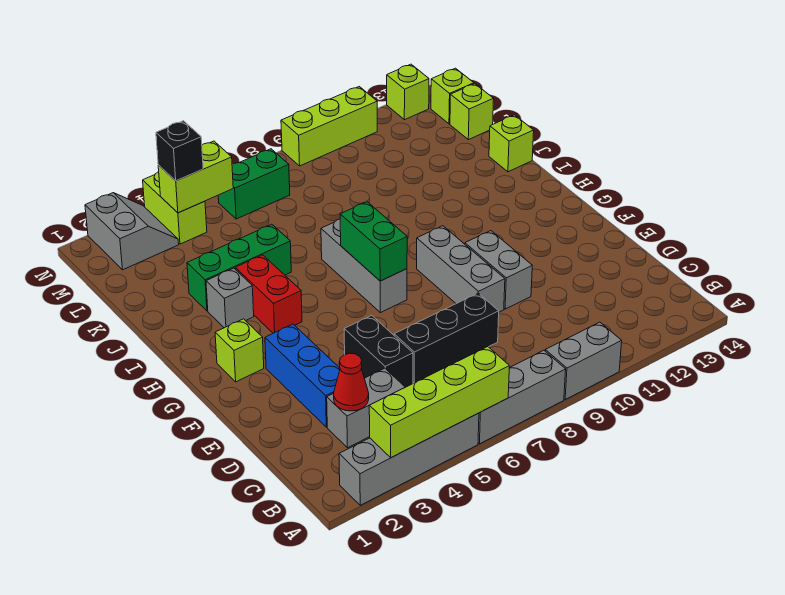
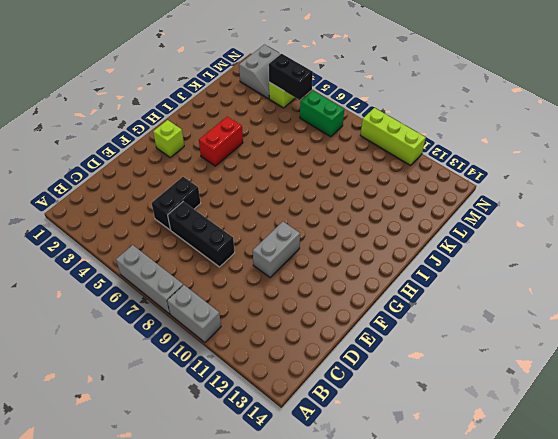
black 1x2 brick [269,54,313,100] -> lime 1x2 brick [158,141,233,213]
none -> grey 1x4 brick [339,413,479,505]
none -> grey 1x2 brick [327,368,405,448]
none -> blue 1x3 brick [265,324,340,427]

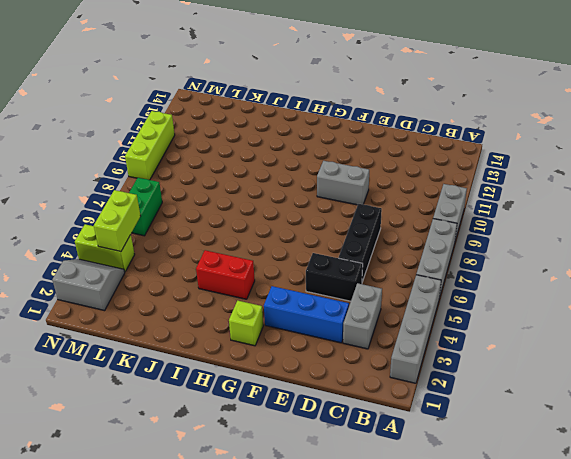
none -> grey 1x3 brick [417,226,505,312]
none -> grey 1x3 brick [321,219,407,313]
none -> grey 1x1 brick [206,268,254,328]

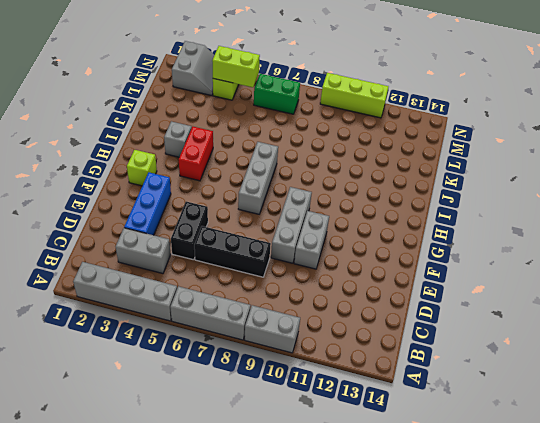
none -> green 1x3 brick [187,224,291,311]
none -> lime 1x1 brick [489,115,534,172]
none -> lime 1x1 brick [450,84,494,140]

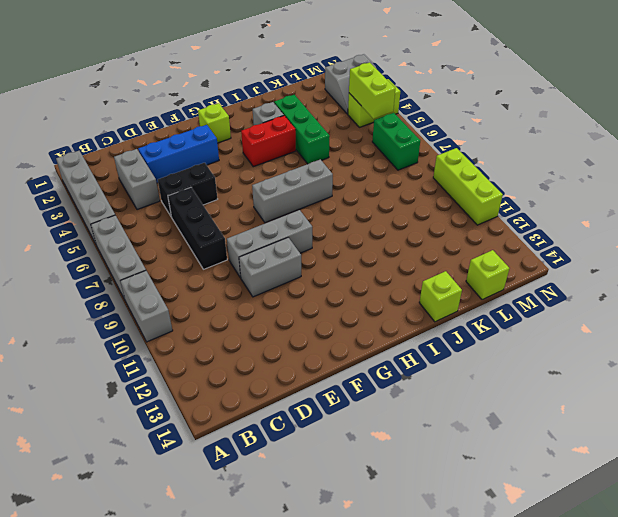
none -> lime 1x1 brick [431,68,474,124]
none -> lime 1x1 brick [387,64,429,120]
none -> lime 1x4 brick [369,347,509,458]

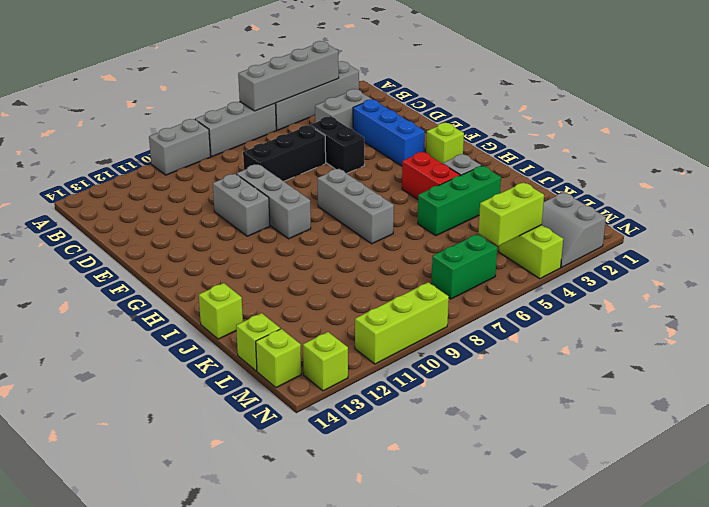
grey 1x4 brick [238,41,339,111] -> lime 1x4 brick [369,347,509,458]
none -> red 1x1 cone [334,353,369,411]
none -> green 1x2 brick [340,202,407,281]
none -> black 1x1 brick [156,121,203,181]

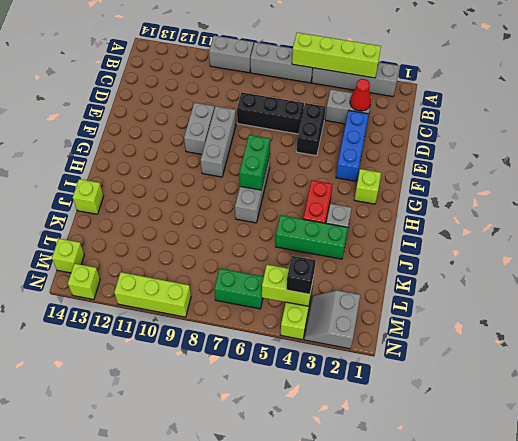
none -> lime 1x1 brick [450,84,494,140]

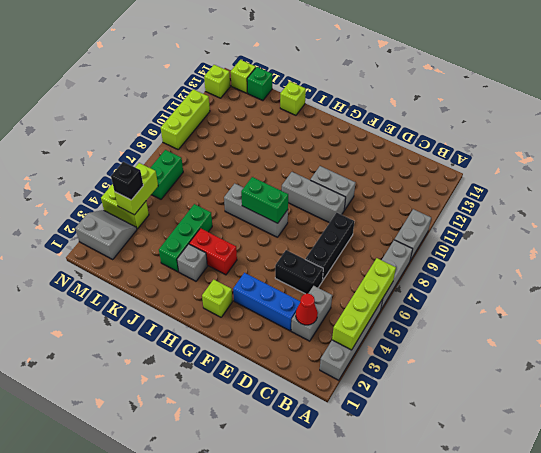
green 1x1 brick [247,67,272,101] -> lime 1x1 brick [450,84,494,140]

